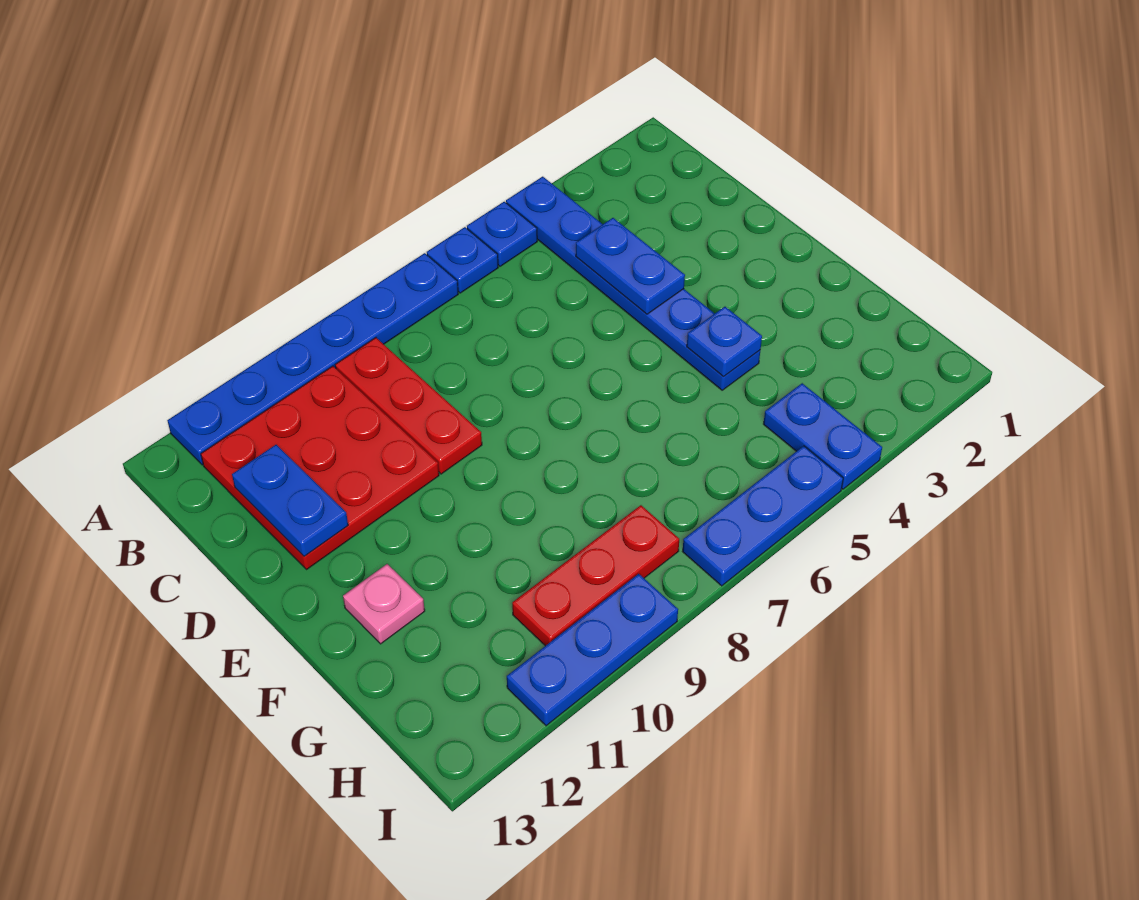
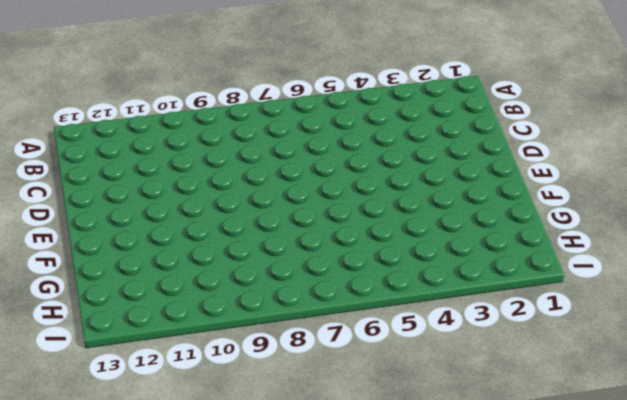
none -> blue 1x6 plate [506,177,760,390]
none -> blue 1x1 plate [467,202,537,266]
none -> blue 1x1 plate [427,227,498,293]

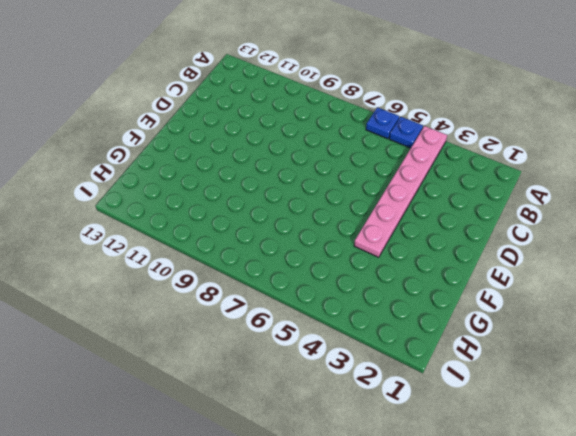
pink 1x6 plate [354,126,447,257] -> blue 1x6 plate [506,177,760,390]
none -> blue 1x6 plate [167,253,458,465]
none -> red 1x3 plate [335,338,482,474]
none -> red 3x3 plate [201,366,439,569]

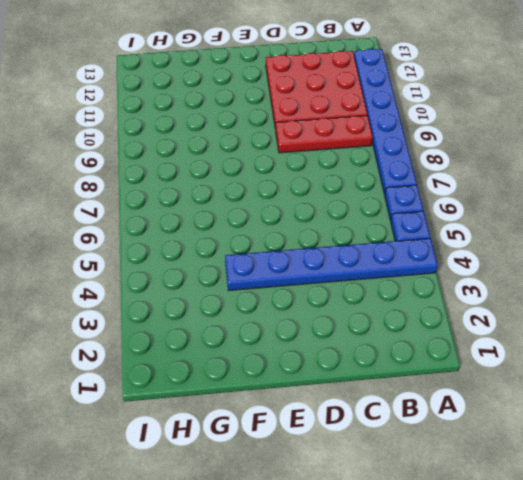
none -> pink 1x1 plate [343,564,425,644]
none -> blue 1x2 plate [764,383,882,489]
none -> red 1x3 plate [512,505,679,646]

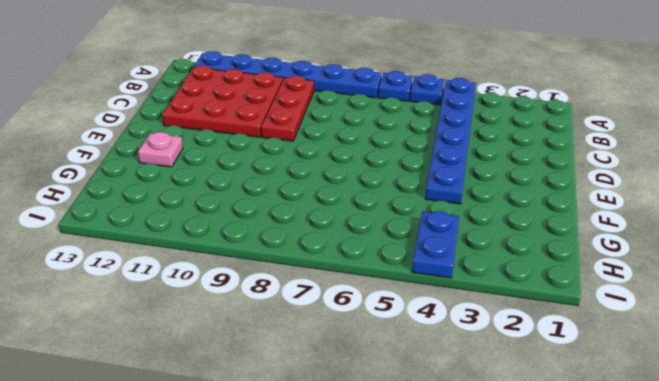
none -> red 1x3 plate [512,505,679,646]
none -> blue 1x3 plate [683,446,843,586]
none -> blue 1x3 plate [507,574,678,726]

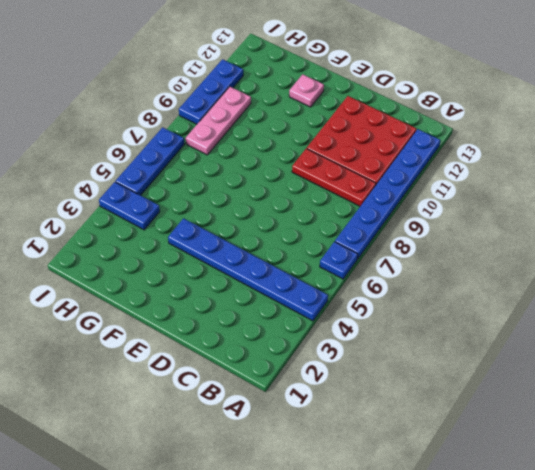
pink 1x3 plate [186,87,251,155] -> red 1x3 plate [512,505,679,646]
none -> blue 1x1 plate [467,202,537,266]
none -> blue 1x2 plate [576,218,685,314]
none -> blue 1x2 plate [232,445,348,556]

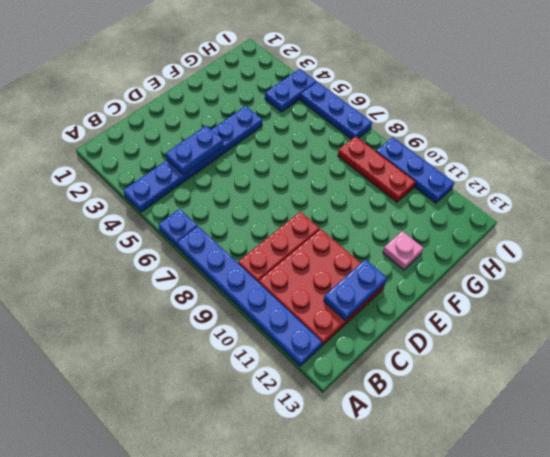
none -> blue 1x1 plate [467,202,537,266]
none -> blue 1x1 plate [687,307,762,377]

